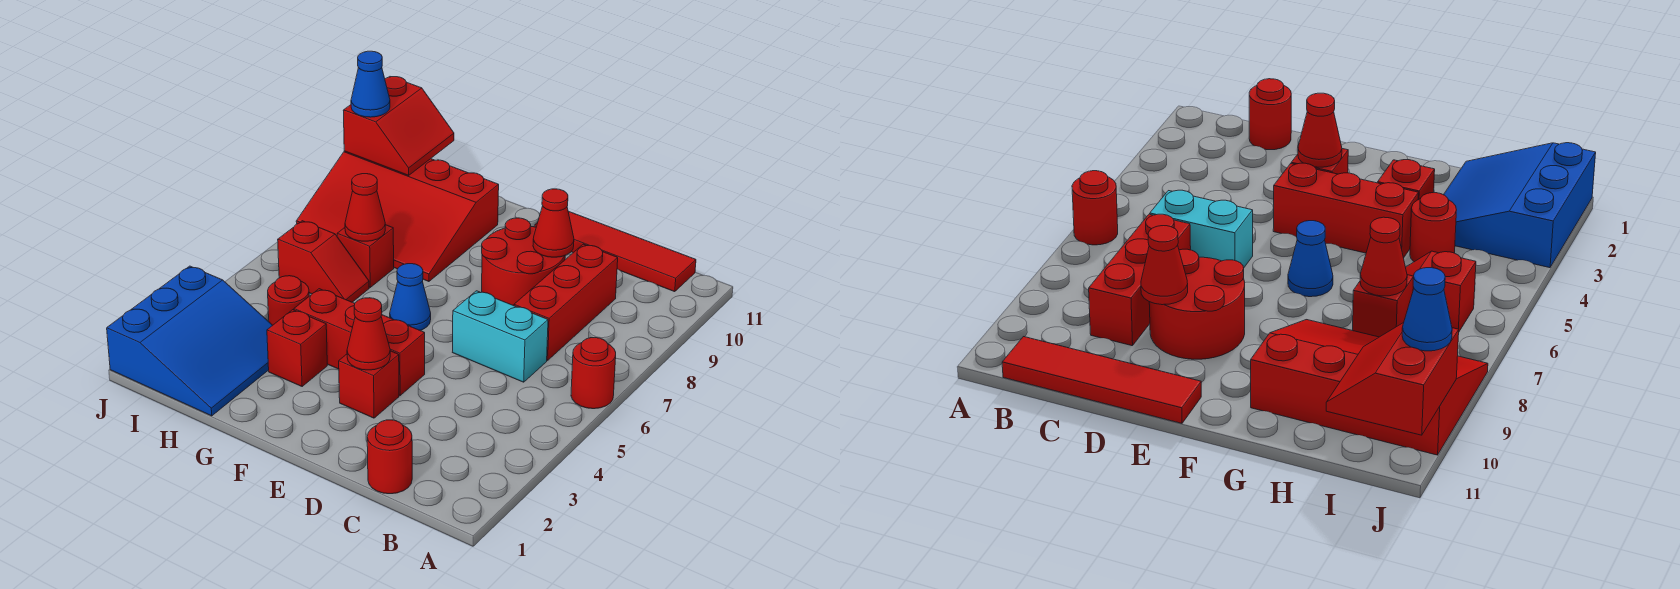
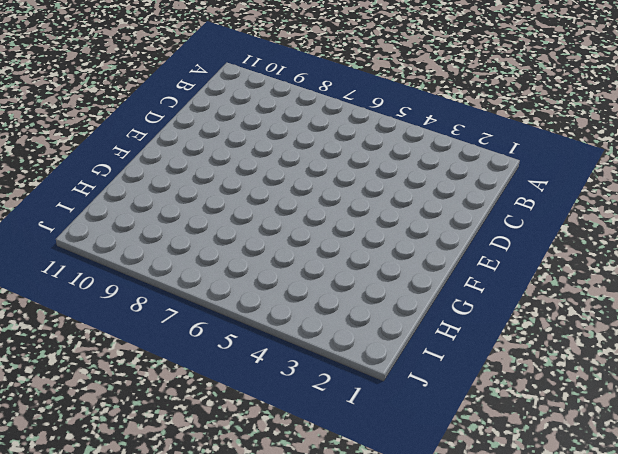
none -> red 1x1 round brick [571,338,616,409]
none -> red 1x4 tile [535,211,696,292]
none -> red 1x1 round brick [367,420,412,494]

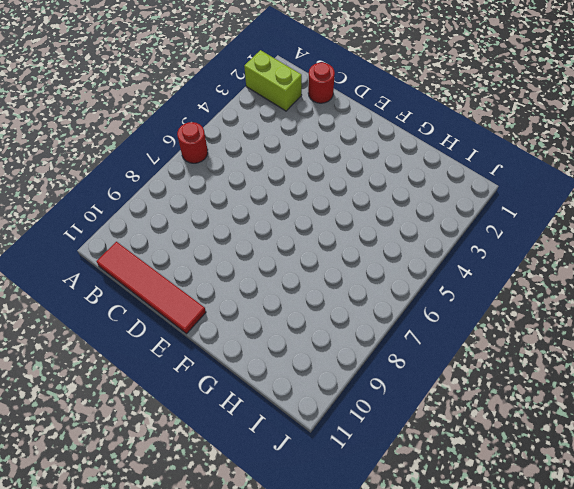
lime 1x2 brick [244,50,302,111] -> none
none -> cyan 1x2 brick [453,291,548,382]
none -> red 1x3 brick [514,244,618,360]
none -> red 2x2 round brick [482,218,565,306]

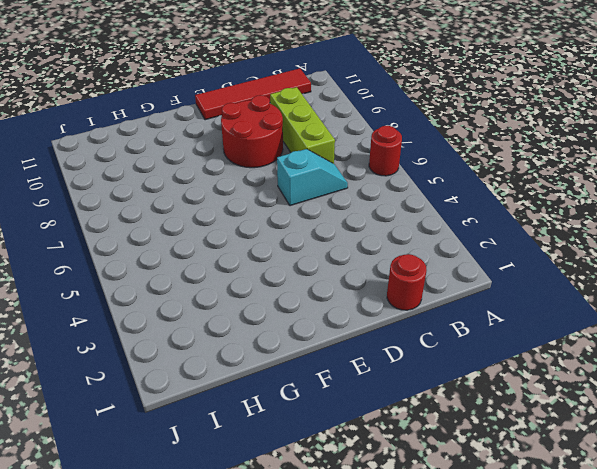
cyan 1x2 slope [277,149,348,206] -> cyan 1x2 brick [453,291,548,382]
lime 1x3 brick [270,87,335,164] -> red 1x3 brick [514,244,618,360]
none -> red 1x1 brick [339,351,399,418]
none -> red 1x3 brick [294,289,425,395]
none -> blue 1x1 cone [390,264,431,330]

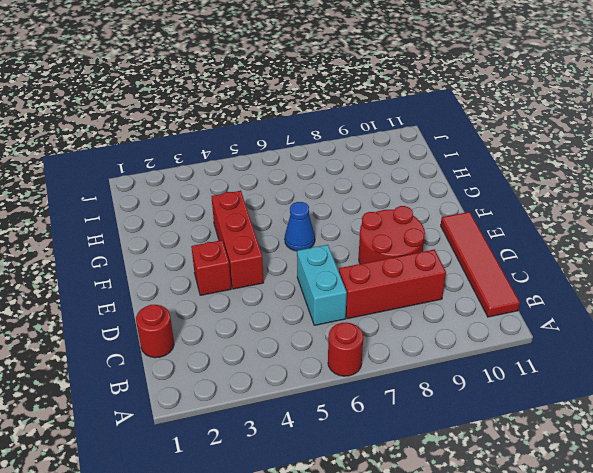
none -> red 1x1 brick [267,310,327,386]
none -> red 3x4 slope [296,151,499,282]
none -> blue 3x3 slope [107,266,272,416]

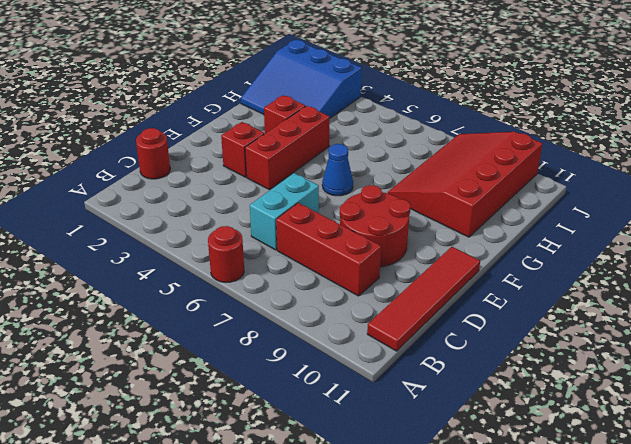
none -> red 1x1 round brick [268,276,309,325]
none -> red 1x2 slope [278,221,369,302]
none -> red 1x1 brick [337,225,394,287]

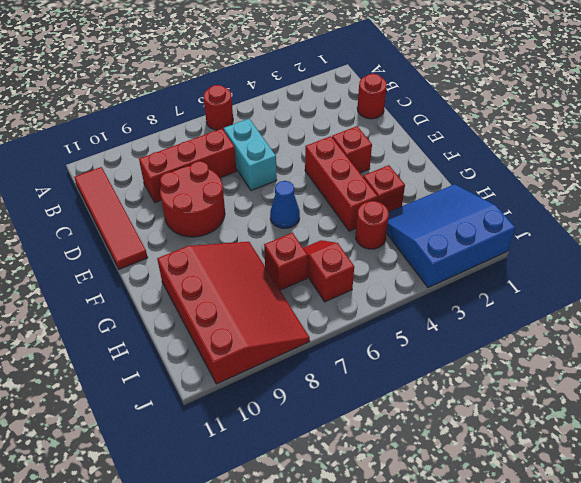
none -> red 1x1 cone [533,189,574,257]
none -> red 1x1 cone [347,298,390,370]
none -> red 1x1 cone [345,174,385,241]

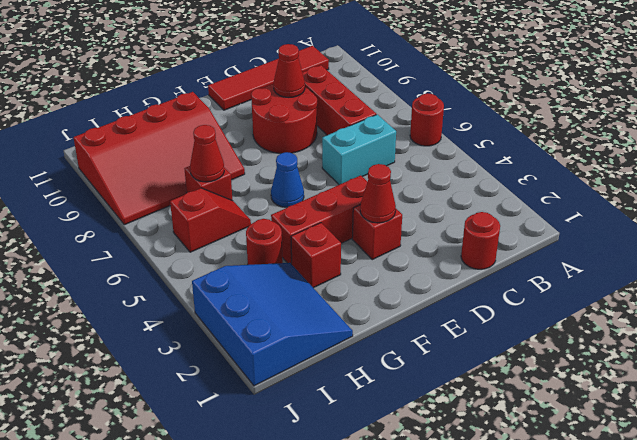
none -> red 2x2 slope [343,77,454,175]
none -> blue 1x1 cone [351,51,390,117]

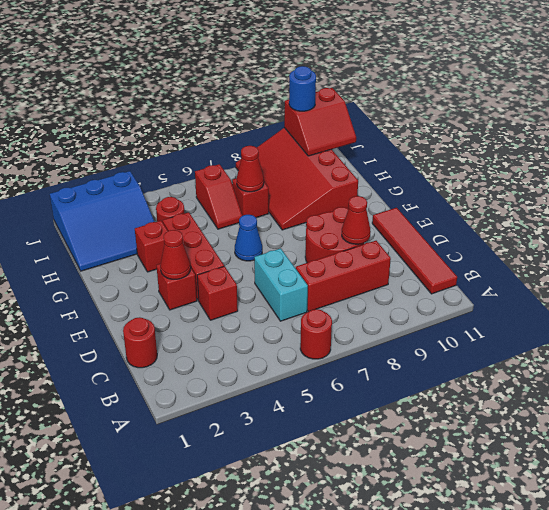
red 1x1 brick [197,266,238,320] -> none
blue 1x1 round brick [289,66,316,111] -> blue 1x1 cone [351,51,390,117]

